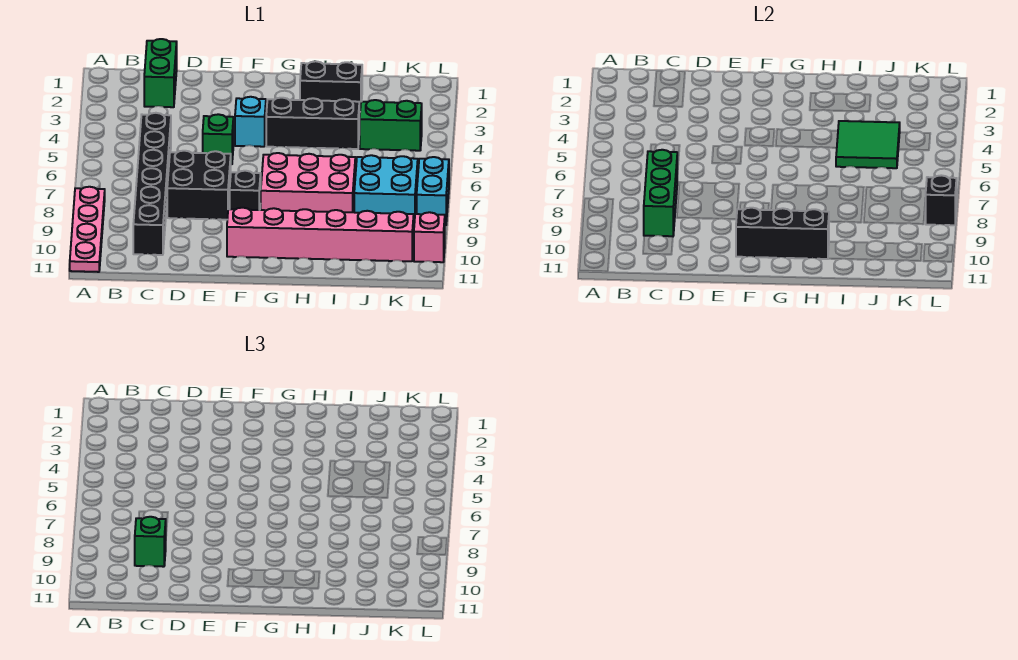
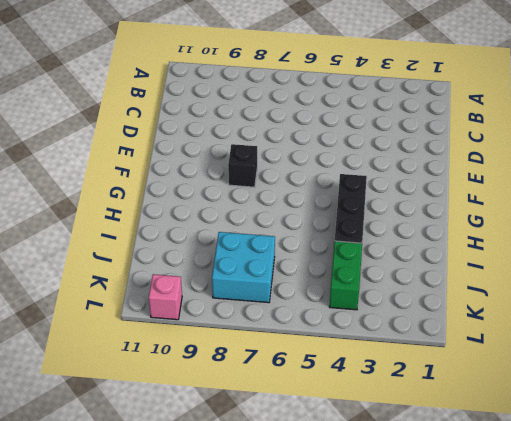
none -> pink 1x4 plate [70,187,105,272]
none -> green 1x2 brick [144,39,177,107]
none -> black 1x6 brick [133,113,171,255]

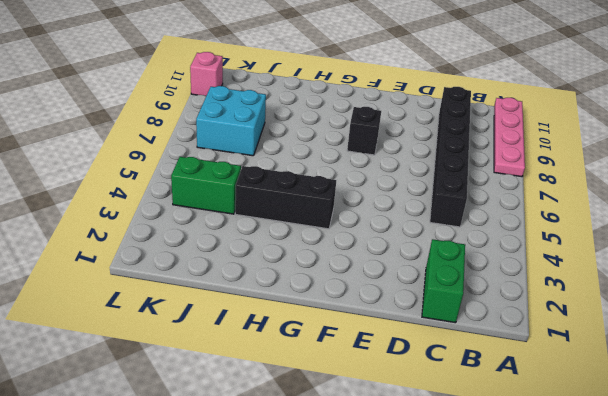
none -> black 2x2 brick [167,151,231,220]
none -> green 1x1 brick [203,114,233,164]
none -> cyan 1x1 brick [235,97,266,147]

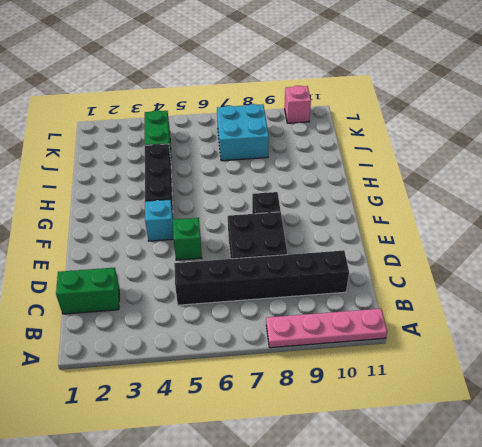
none -> pink 1x6 brick [227,208,414,261]
none -> pink 2x3 brick [261,153,355,212]
none -> black 1x2 brick [300,61,362,112]

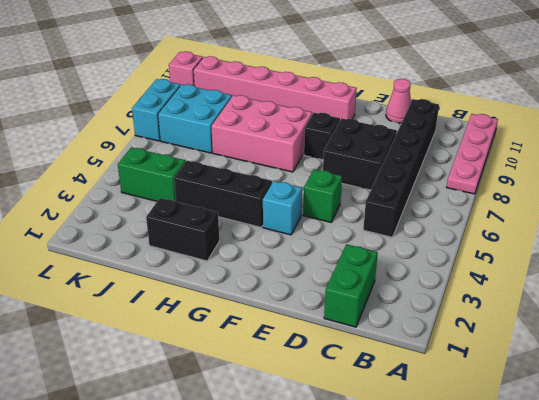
pink 1x1 cone [386,79,411,123] -> none
none -> green 1x3 brick [644,150,677,236]
none -> black 1x3 brick [736,208,829,259]
none -> green 2x2 tile [836,121,900,168]

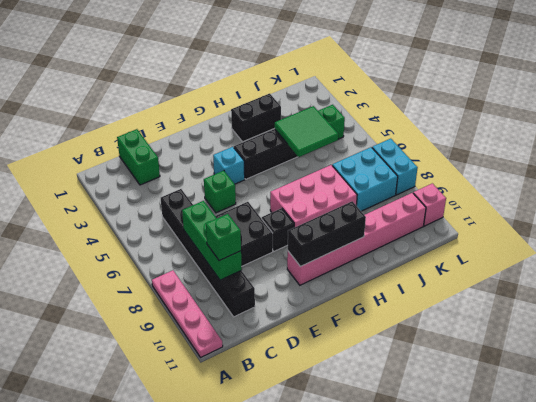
none -> black 1x1 brick [925,175,957,225]

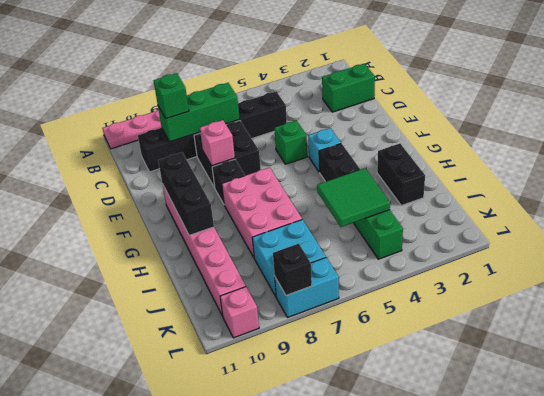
pink 1x1 brick [200,120,235,166] -> none

